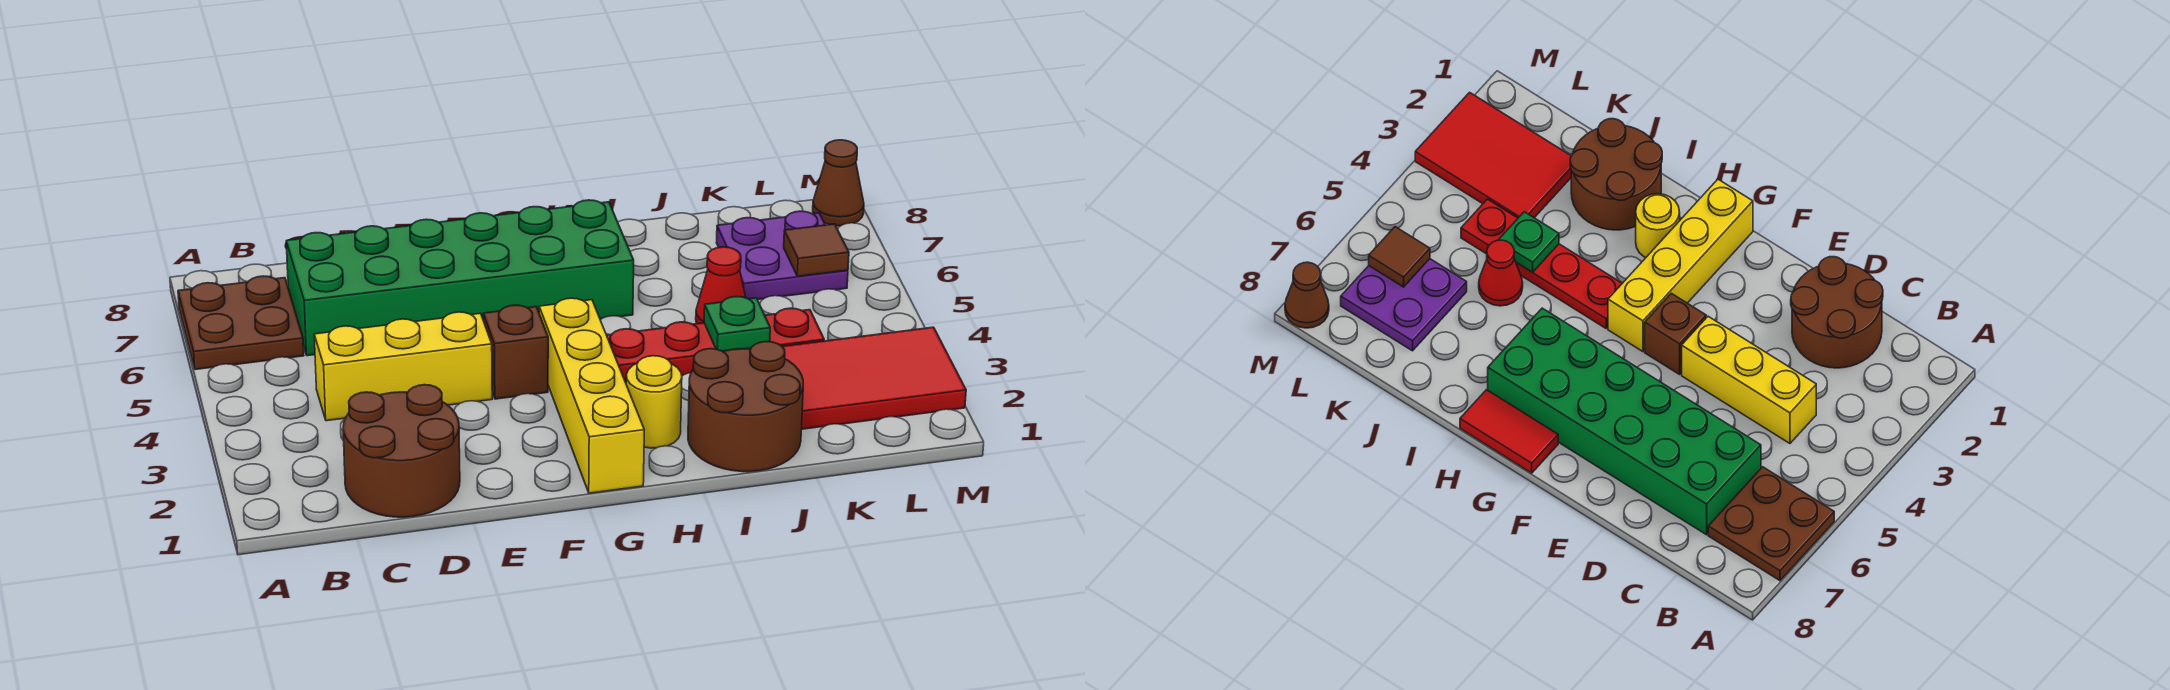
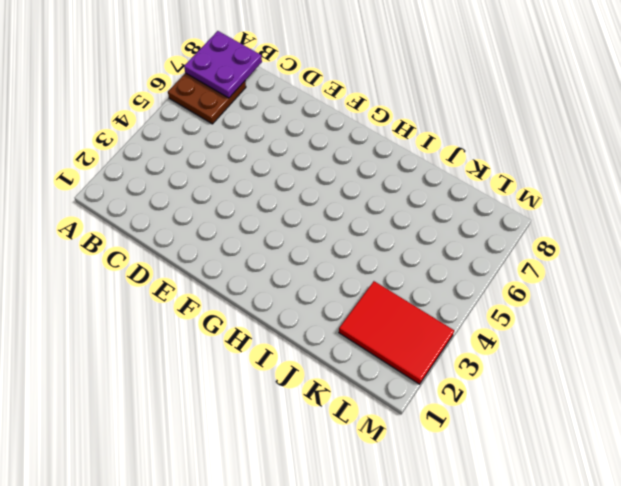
purple 2x2 plate [184,31,262,98] -> purple 2x2 plate moved to [716,211,848,300]
none -> brown 2x2 round brick [343,385,460,517]
none -> yellow 1x3 brick [314,312,492,421]
none -> green 2x6 brick [286,200,634,356]

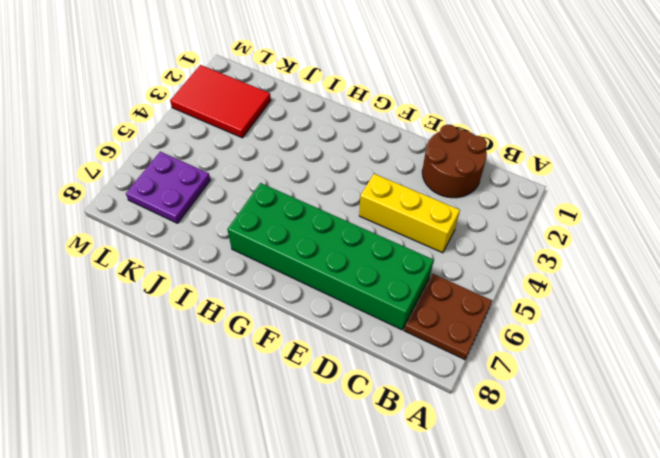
none -> brown 1x1 brick [483,305,548,399]
none -> yellow 1x4 brick [539,298,644,493]
none -> red 1x2 tile [1460,390,1558,473]

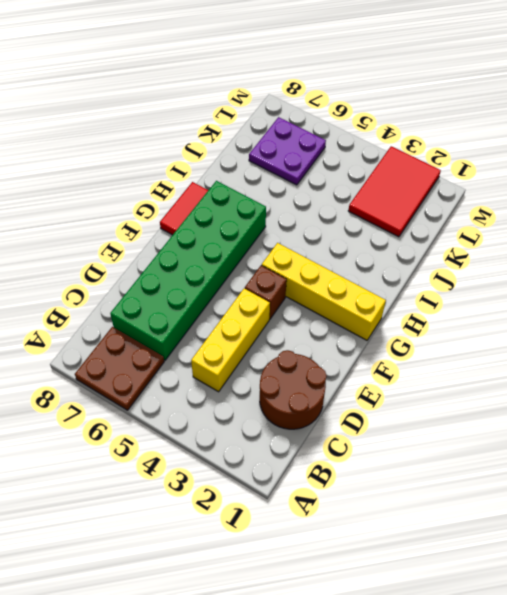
none -> yellow 1x1 round brick [626,356,682,448]
none -> red 1x4 plate [607,308,824,383]
none -> brown 2x2 round brick [688,342,803,472]

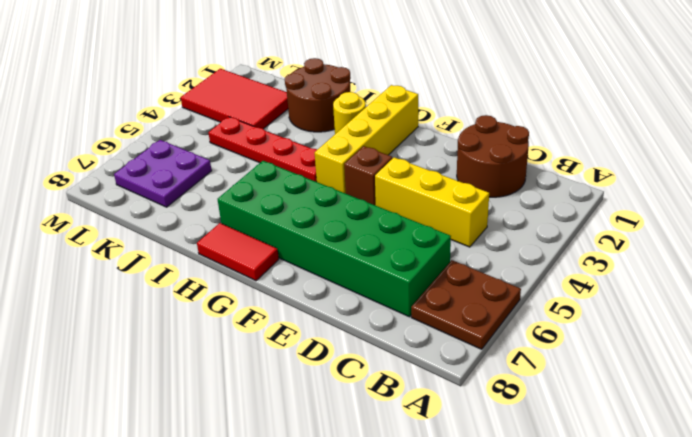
none -> red 1x1 cone [696,247,746,324]
none -> brown 1x1 cone [813,140,864,226]
none -> green 1x1 plate [704,297,770,351]

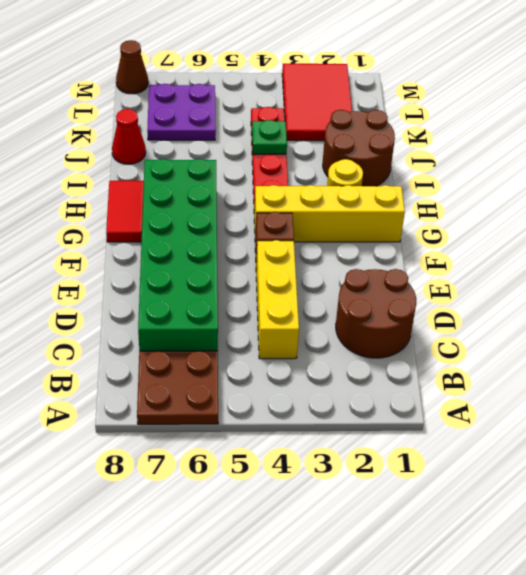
red 1x1 cone [112,109,146,164] -> red 1x1 cone moved to [696,247,746,324]
none -> brown 1x1 tile [784,224,849,276]

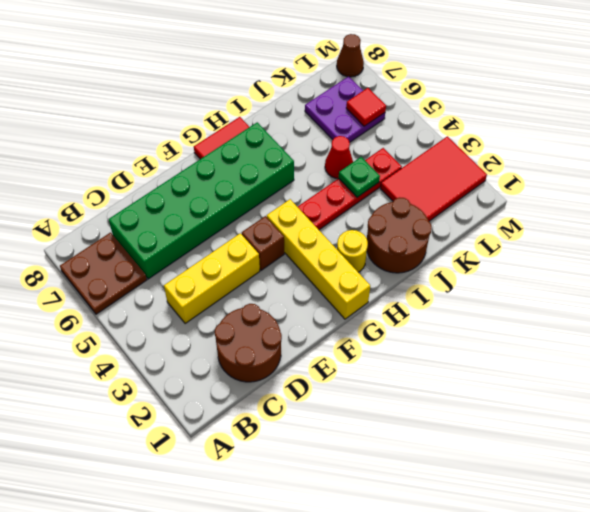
red 1x1 tile [346,88,386,126] -> brown 1x1 tile [784,224,849,276]

